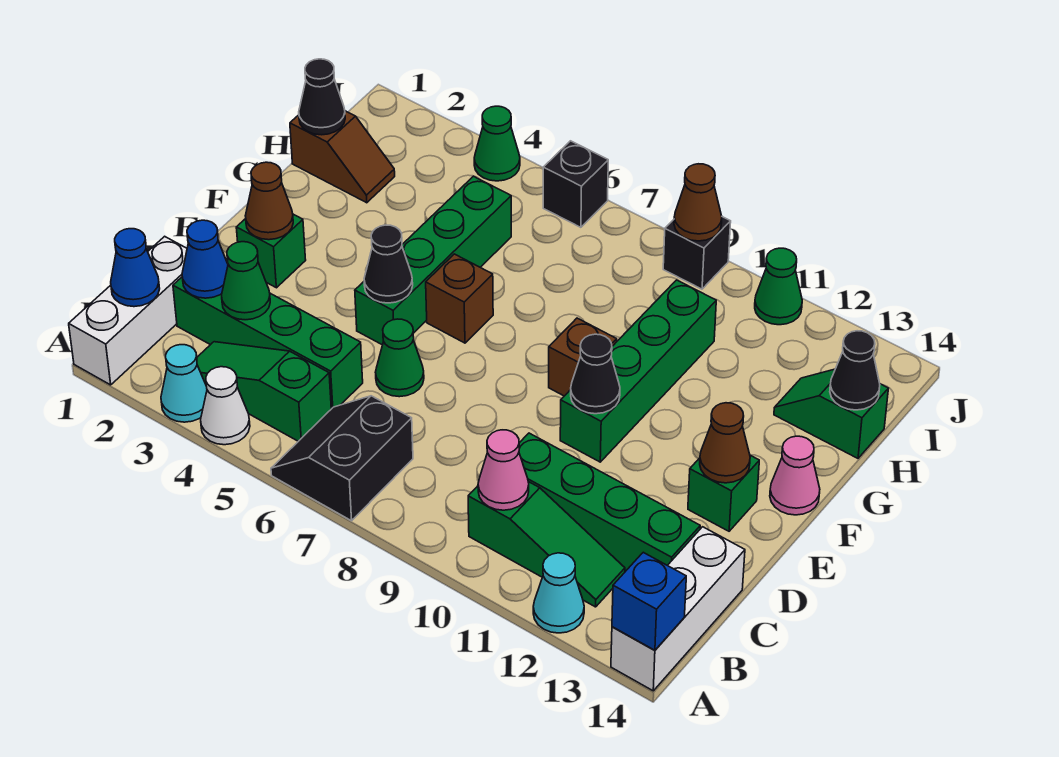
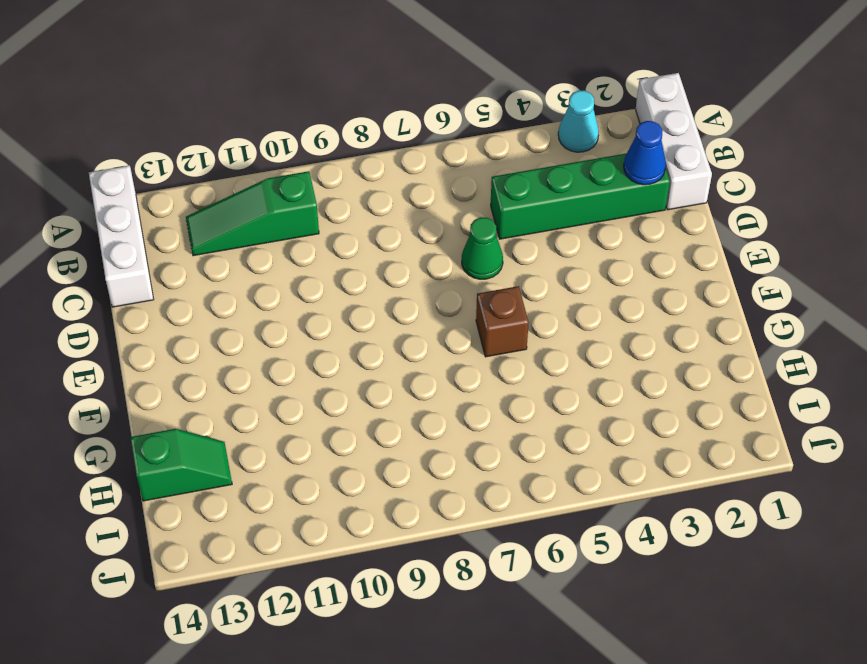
none -> white 1x1 cone [201,367,250,445]
none -> black 2x2 slope [271,396,413,521]
none -> cyan 1x1 cone [533,553,584,633]
none -> green 1x3 slope [197,342,331,441]

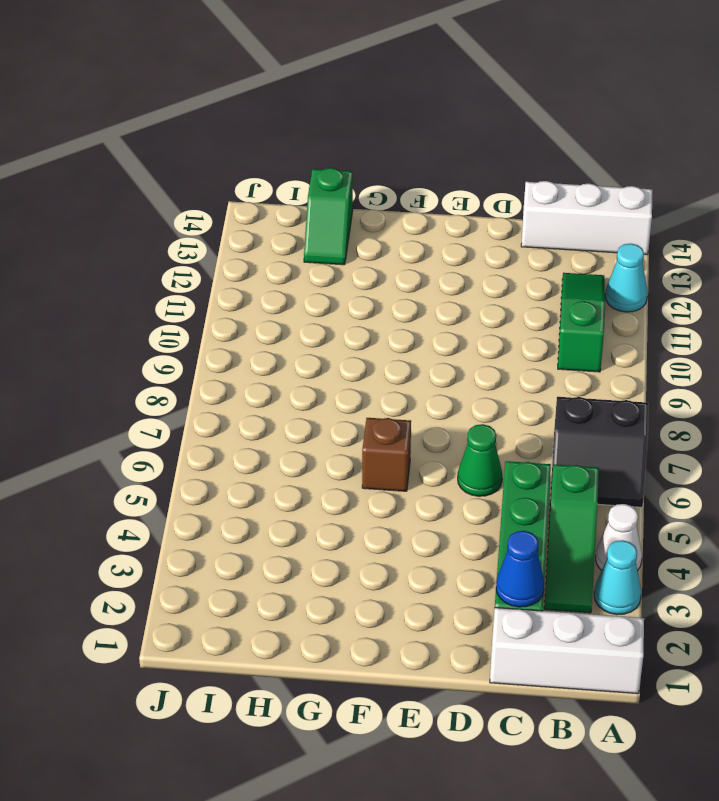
none -> green 1x4 brick [519,433,700,572]
none -> green 1x1 brick [236,214,306,288]
none -> green 1x4 brick [355,176,511,345]
none -> green 1x4 brick [560,280,716,462]

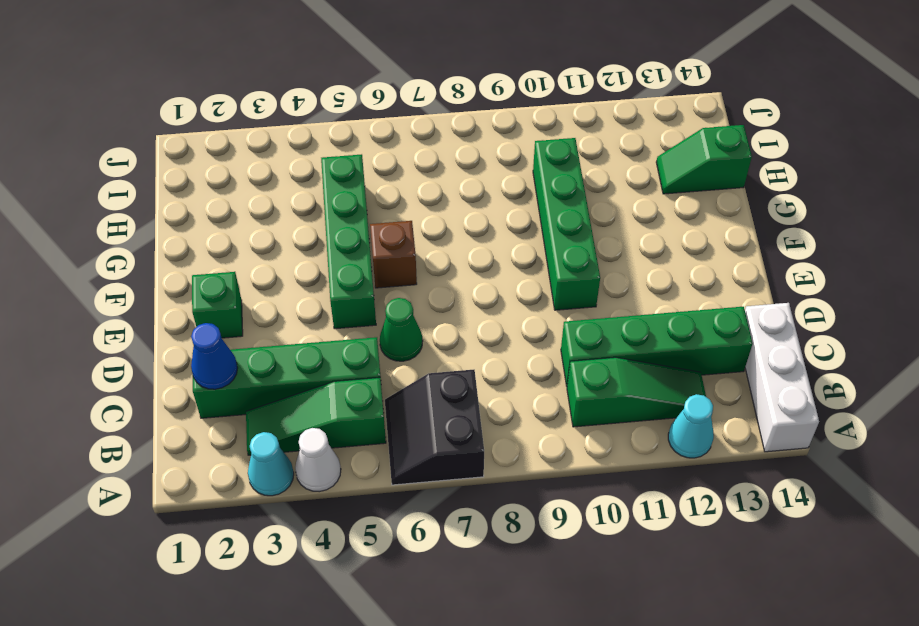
none -> white 1x3 brick [69,236,187,385]
none -> green 1x1 brick [688,455,759,531]
none -> brown 1x1 brick [549,318,617,396]
none -> pink 1x1 cone [770,436,820,515]

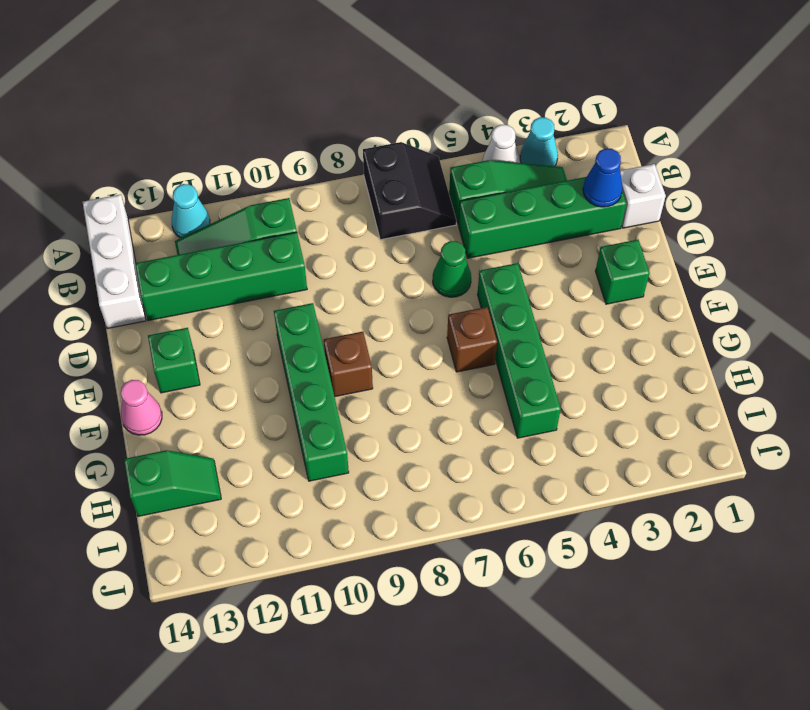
white 1x1 brick [620,164,666,228] -> white 1x3 brick [69,236,187,385]
none -> brown 1x2 slope [290,111,395,203]
none -> green 1x1 cone [474,106,520,181]
none -> black 1x1 brick [543,141,608,227]
none -> black 1x1 brick [663,217,731,289]

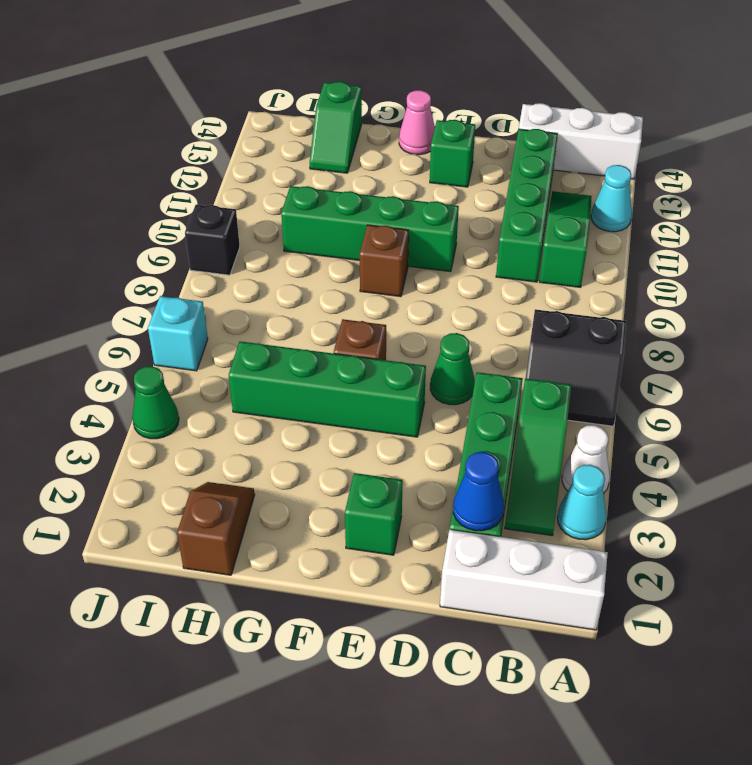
cyan 1x1 brick [148,296,208,371] -> black 1x1 brick [543,141,608,227]
none -> green 1x1 cone [755,248,802,325]
none -> blue 1x1 brick [612,552,686,650]
none -> blue 1x1 cone [111,229,160,307]
none -> pink 1x1 cone [478,430,529,510]

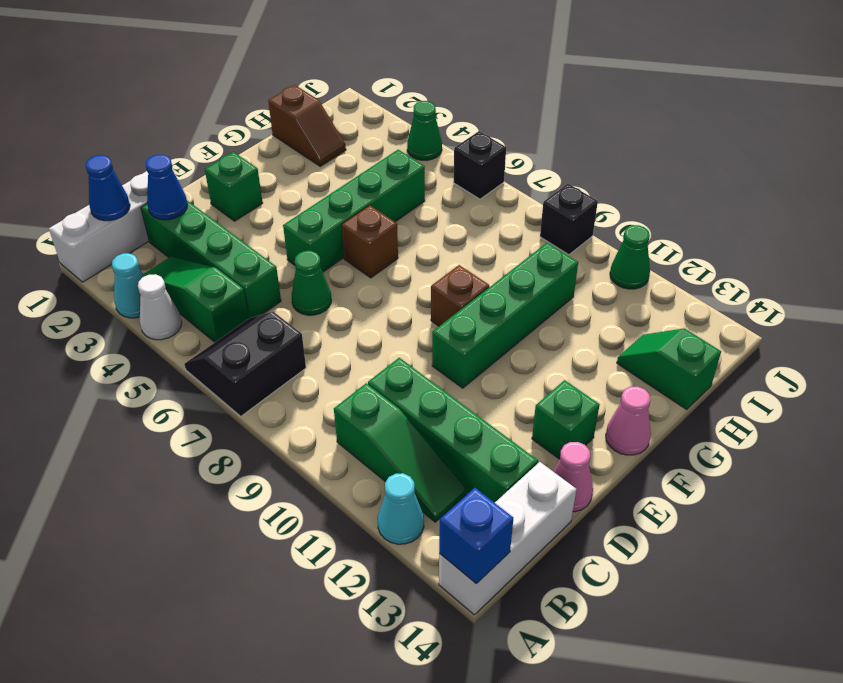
pink 1x1 cone [553,442,593,512] -> pink 1x1 cone moved to [478,430,529,510]
none -> green 1x1 cone [222,242,270,320]
none -> brown 1x1 cone [245,162,293,240]
none -> black 1x1 cone [364,225,413,303]
none -> black 1x1 cone [571,334,620,414]

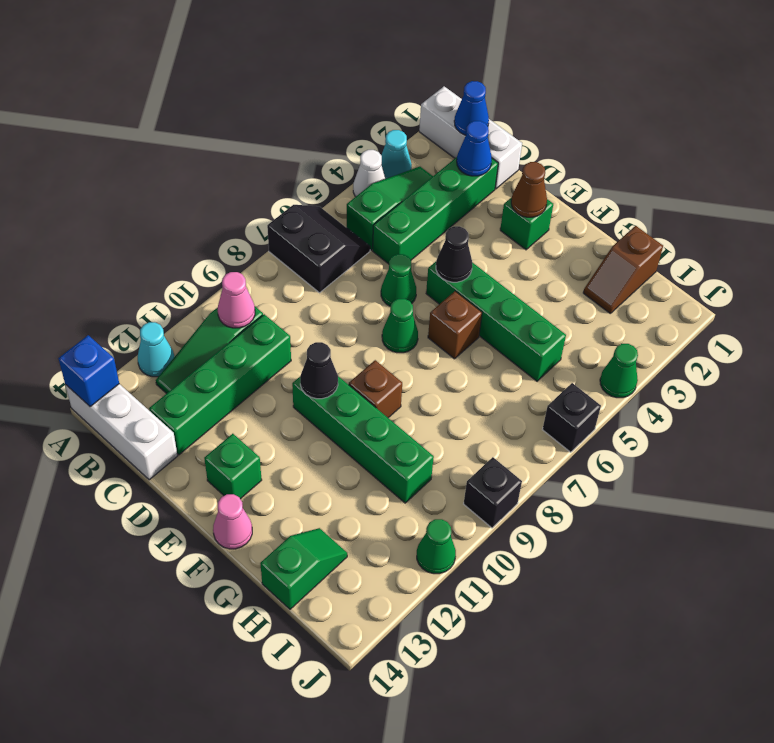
green 1x1 cone [382,299,418,353] -> green 1x1 cone moved to [222,242,270,320]
none -> brown 1x1 cone [700,403,750,483]
none -> black 1x1 cone [299,59,345,135]
none -> black 1x1 cone [830,331,880,410]
none -> brown 1x1 cone [674,164,722,241]

